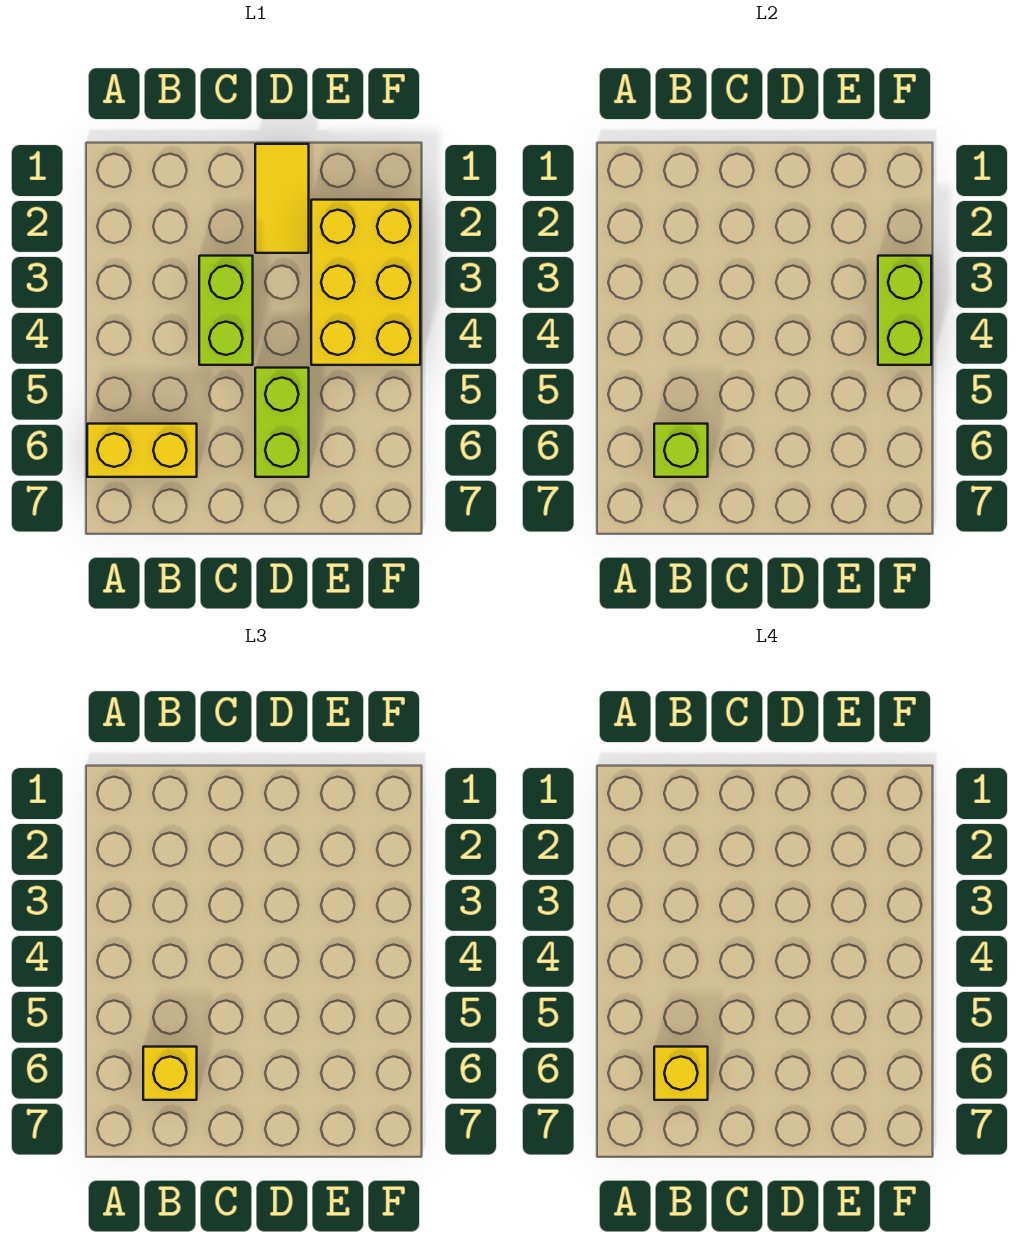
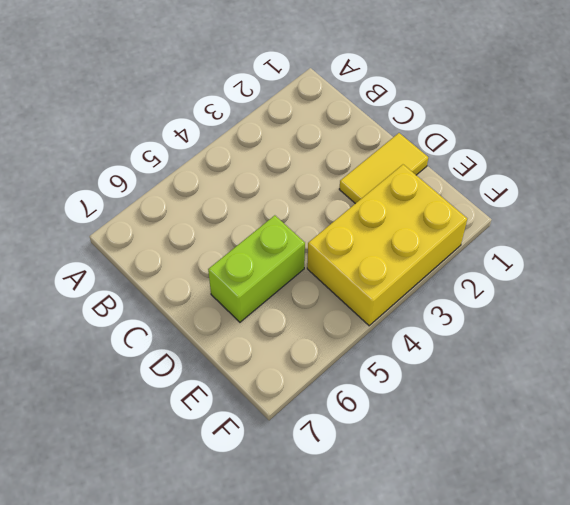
none -> yellow 1x2 brick [87,424,197,477]
none -> lime 1x2 brick [199,256,253,365]

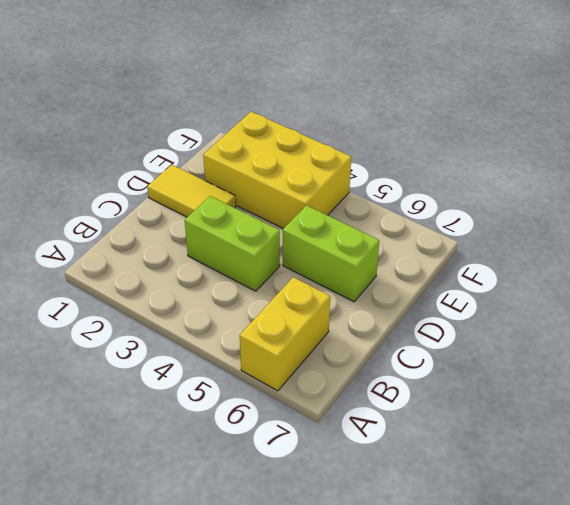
none -> lime 1x1 brick [654,424,708,477]
none -> lime 1x2 brick [878,256,931,365]

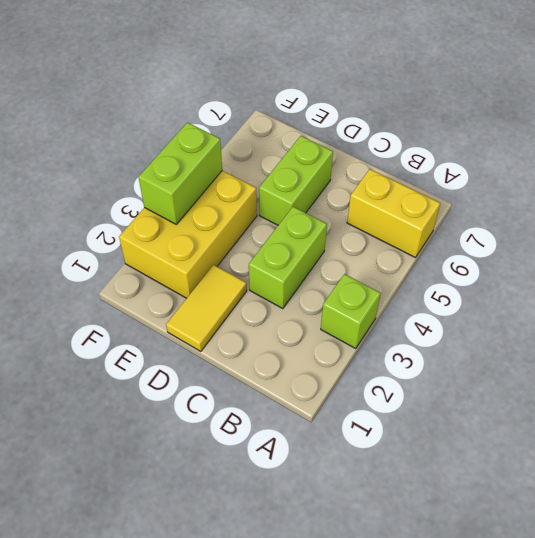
lime 1x1 brick [321,274,381,349] -> lime 1x1 brick moved to [654,424,708,477]
none -> yellow 1x1 brick [143,1047,197,1100]
none -> yellow 1x1 brick [654,1047,708,1100]

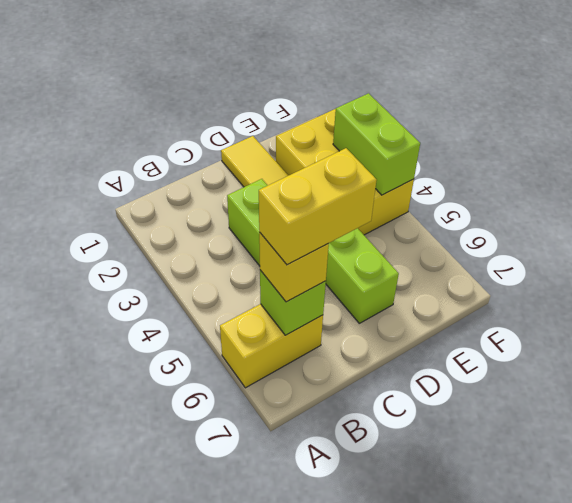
yellow 1x2 brick [259,148,377,265] -> yellow 1x1 brick [654,1047,708,1100]

